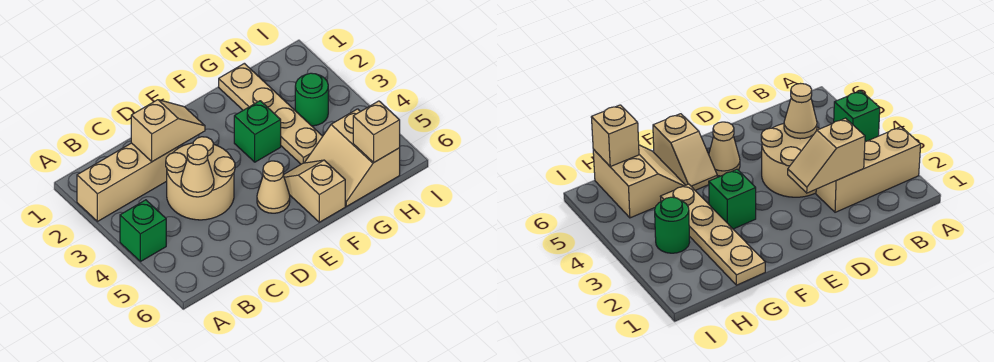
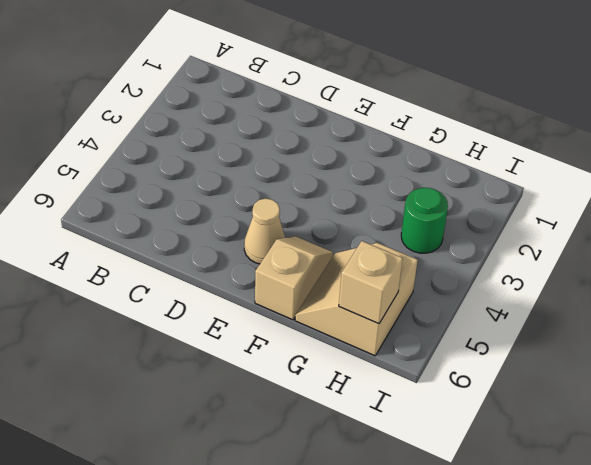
none -> tan 1x3 brick [77,143,178,221]
none -> green 1x1 brick [120,200,166,262]
none -> tan 2x2 round brick [166,137,235,220]

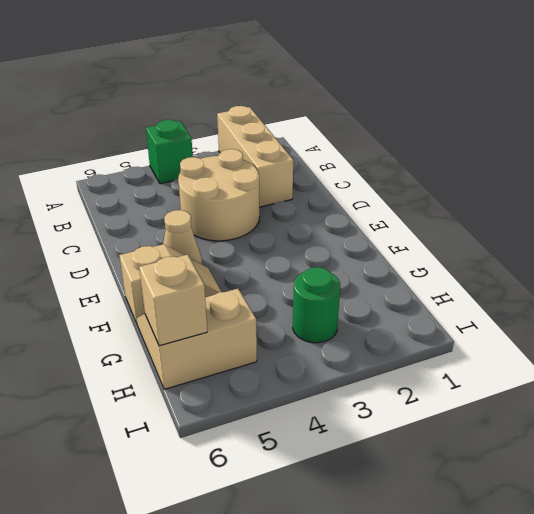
none -> green 1x1 brick [234,101,281,162]
none -> tan 1x4 plate [219,63,323,164]
none -> tan 1x2 slope [131,100,205,162]

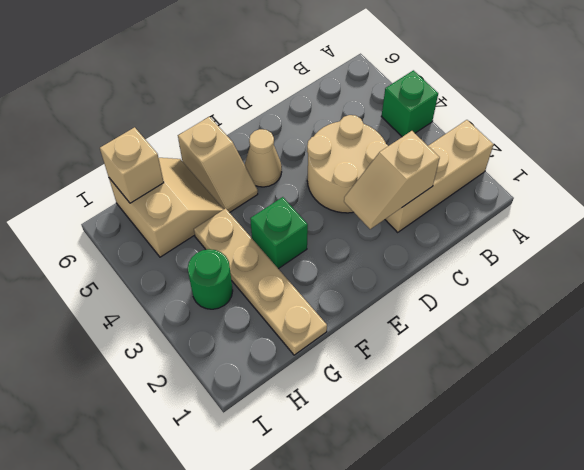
none -> tan 1x1 cone [181,145,214,197]

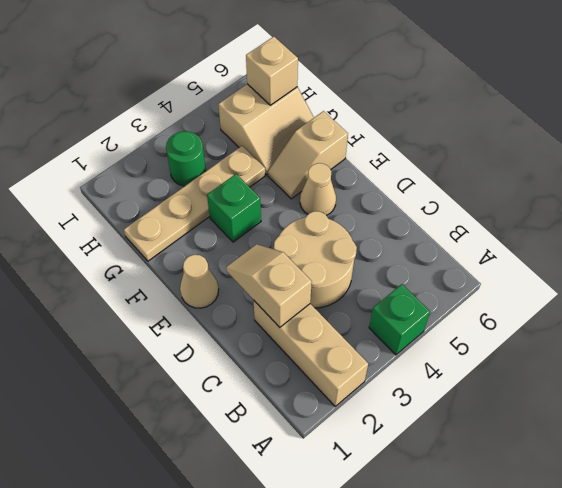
tan 1x1 cone [180,255,219,308] -> tan 1x1 cone moved to [181,145,214,197]

